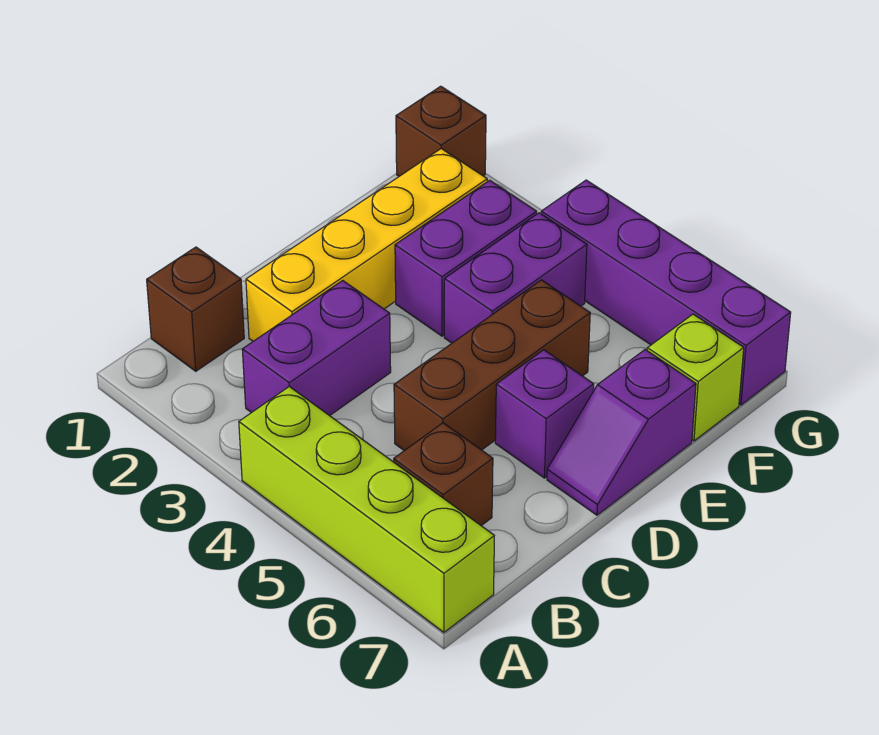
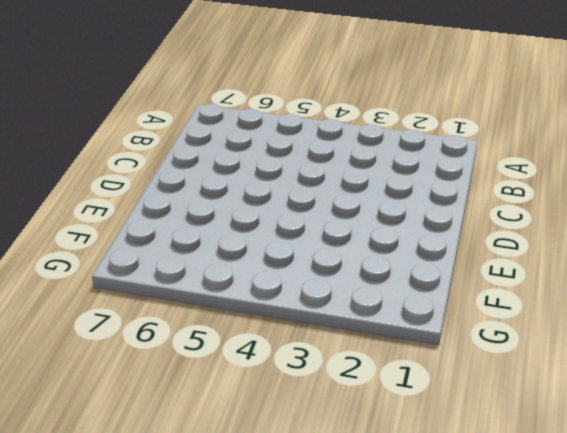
none -> lime 1x4 brick [239,386,494,632]
none -> brown 1x1 brick [147,247,244,371]
none -> purple 1x2 brick [242,281,391,416]

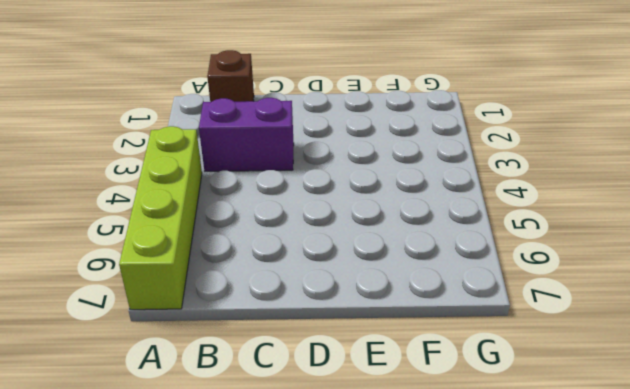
none -> brown 1x1 brick [394,423,493,526]
none -> yellow 1x4 brick [246,149,487,341]
none -> brown 1x3 brick [394,280,590,451]

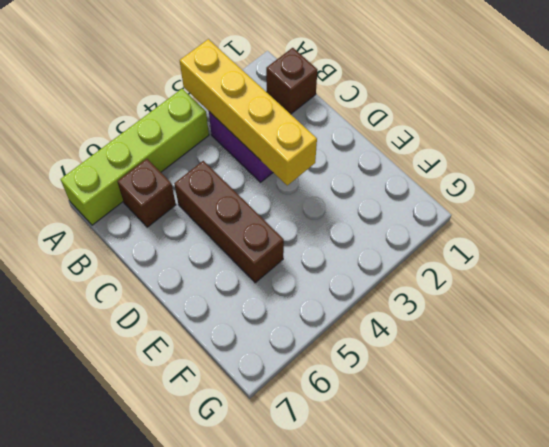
yellow 1x4 brick [180,39,317,185] -> yellow 1x4 brick moved to [246,149,487,341]
none -> purple 1x1 brick [495,350,594,478]
none -> purple 1x2 slope [547,350,696,515]
none -> purple 1x2 brick [395,180,537,336]

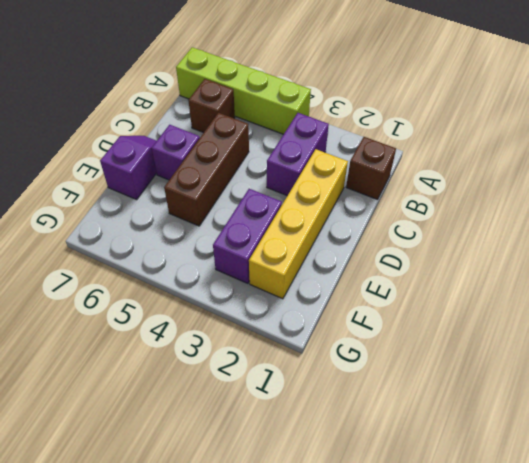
none -> purple 1x2 brick [444,213,587,343]
none -> lime 1x1 brick [647,314,744,441]
none -> brown 1x1 brick [396,86,486,176]

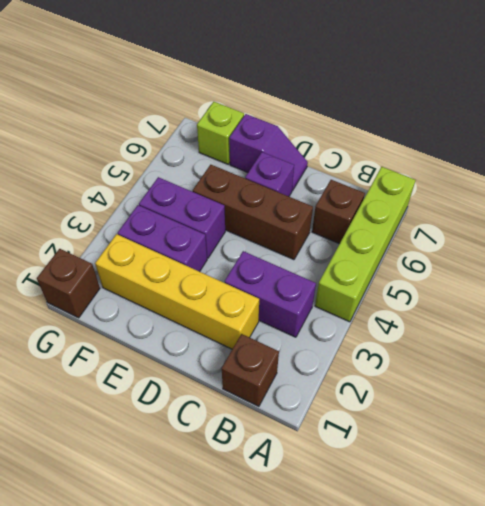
none -> purple 1x4 brick [541,180,791,405]

